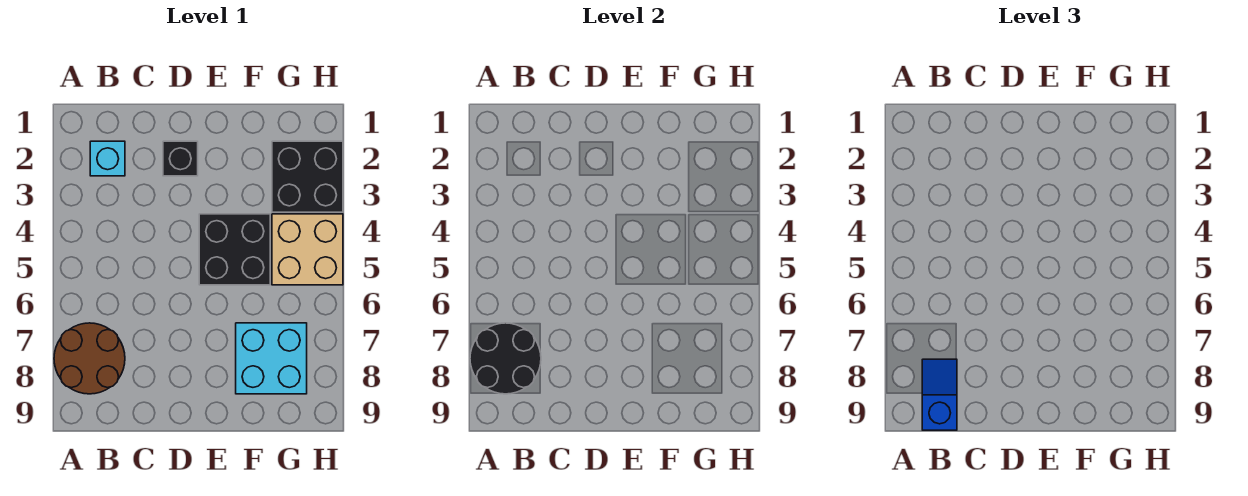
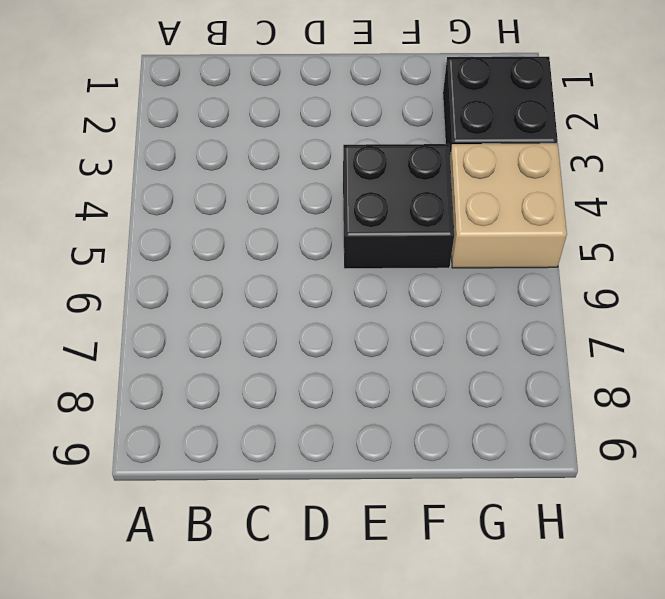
none -> brown 2x2 round brick [54,323,125,394]
none -> cyan 1x1 brick [90,141,125,176]

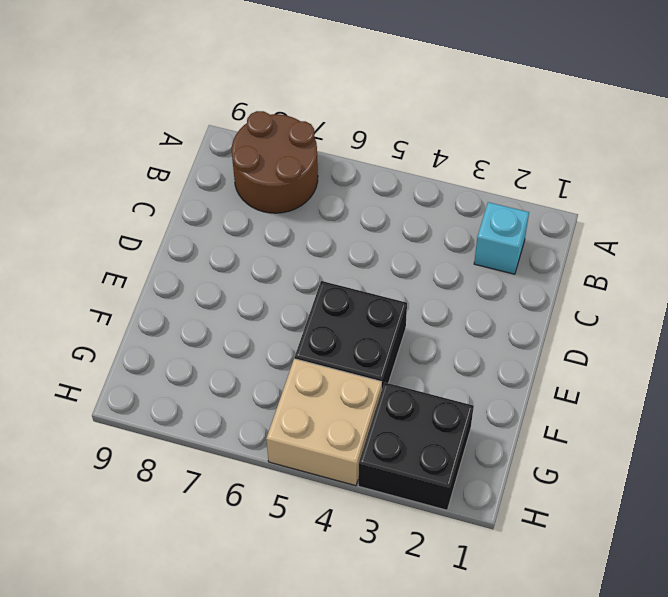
none -> black 1x1 brick [163,141,198,176]
none -> cyan 2x2 brick [236,323,307,394]

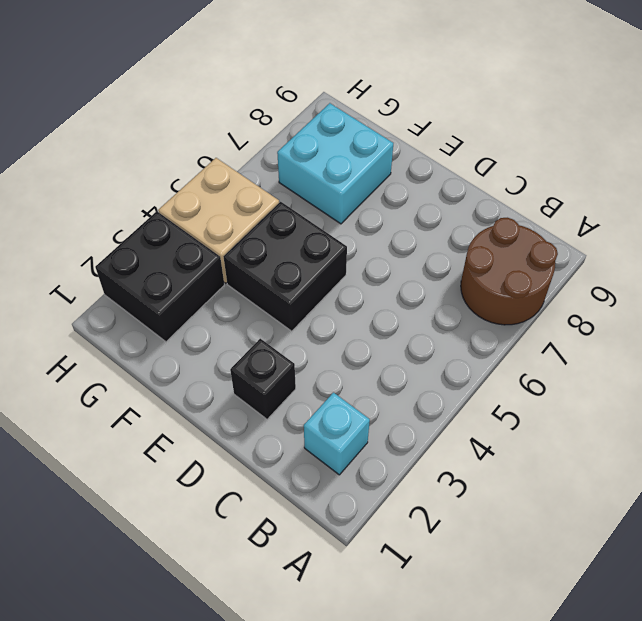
none -> black 2x2 round brick [470,323,541,394]
none -> blue 1x2 slope [922,359,957,430]

